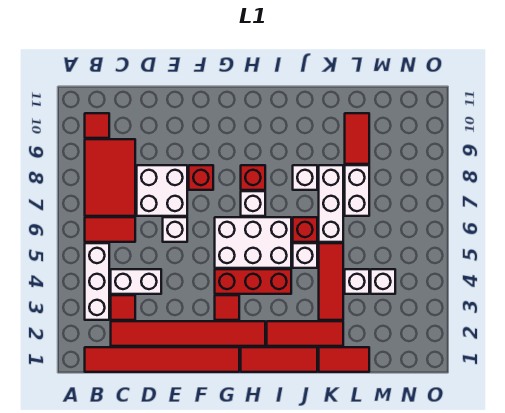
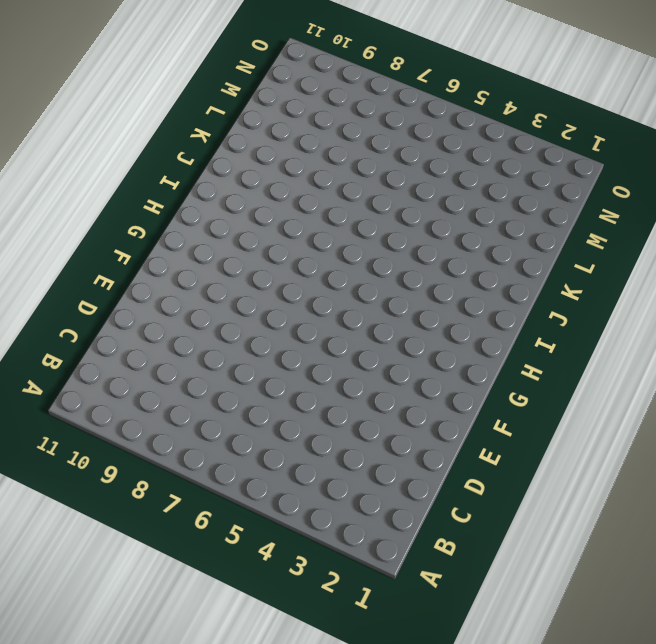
none -> red 1x6 tile [85,347,239,372]
none -> white 1x3 brick [85,243,109,320]
none -> red 1x2 tile [85,217,135,242]

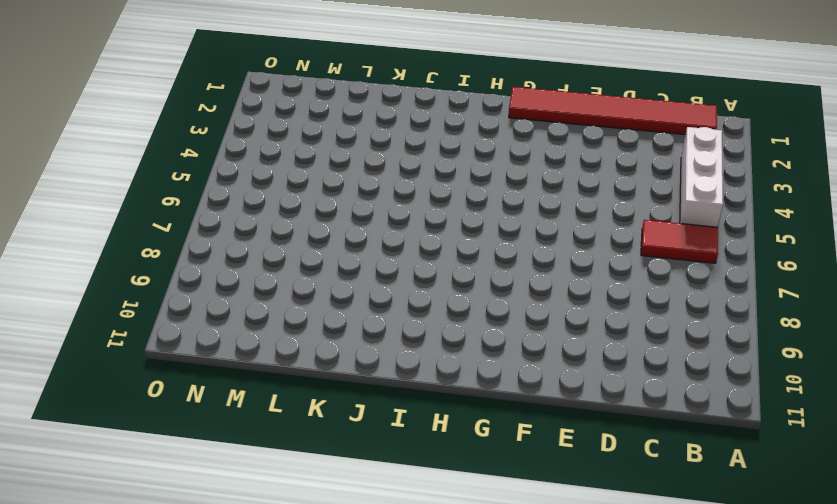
none -> red 2x3 tile [85,139,135,216]
none -> red 1x1 tile [85,113,109,138]
none -> red 1x6 tile [111,321,265,346]

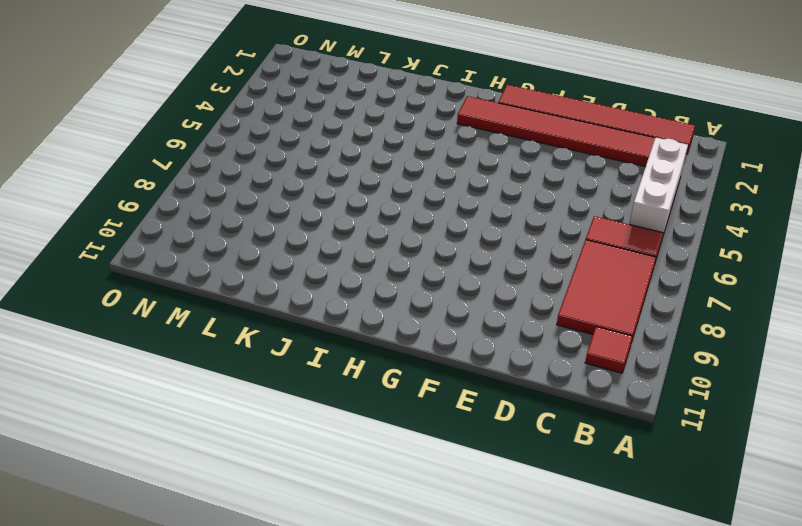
none -> red 1x1 tile [111,295,135,320]
none -> white 1x2 brick [111,269,161,294]
none -> white 2x2 brick [137,165,187,216]

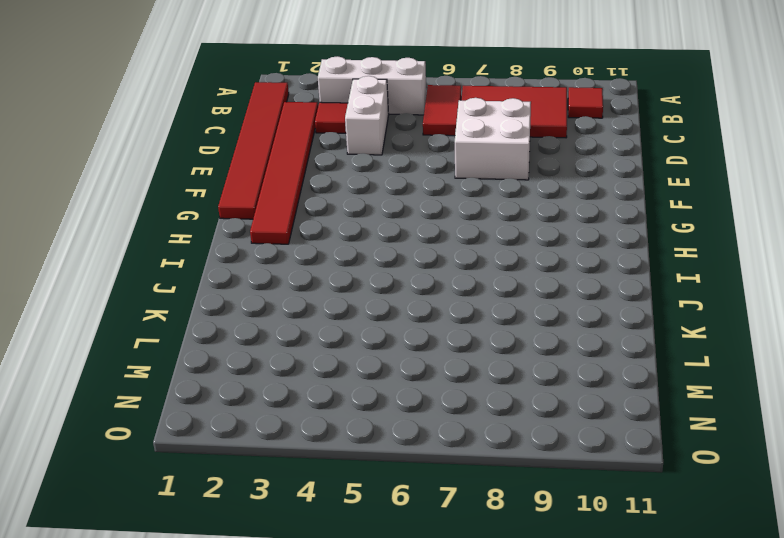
none -> white 1x1 brick [163,217,187,242]
none -> red 1x1 brick [189,165,213,190]
none -> red 1x1 tile [215,295,239,320]

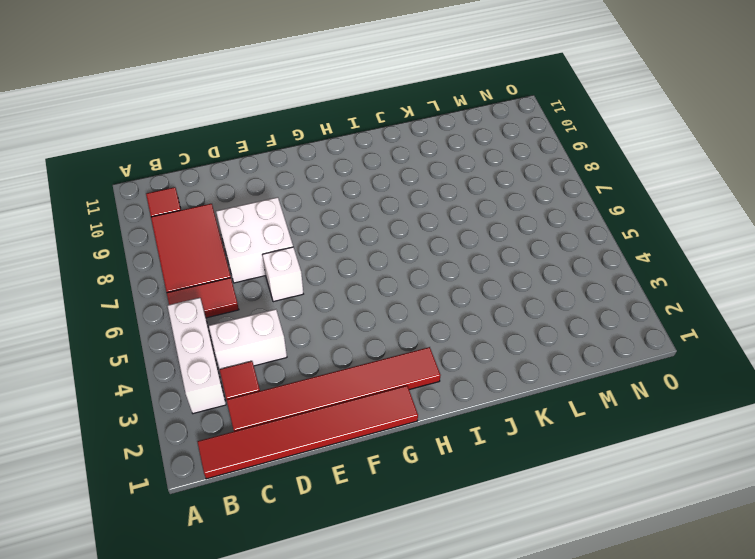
none -> red 1x1 brick [189,165,213,190]
none -> red 1x1 tile [215,295,239,320]
none -> red 1x3 brick [215,269,291,294]

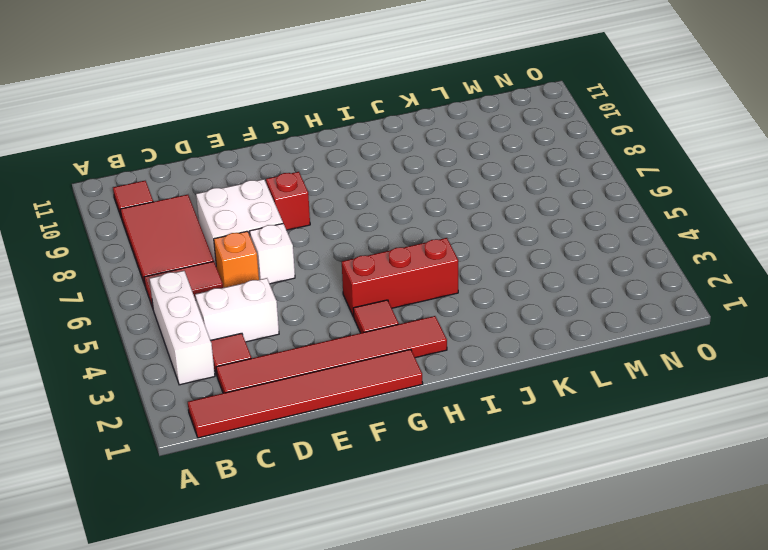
orange 1x1 brick [214,231,259,288] -> none
none -> white 2x3 brick [215,217,291,268]
none -> red 1x3 tile [241,347,317,372]
none -> white 1x1 brick [241,191,265,216]

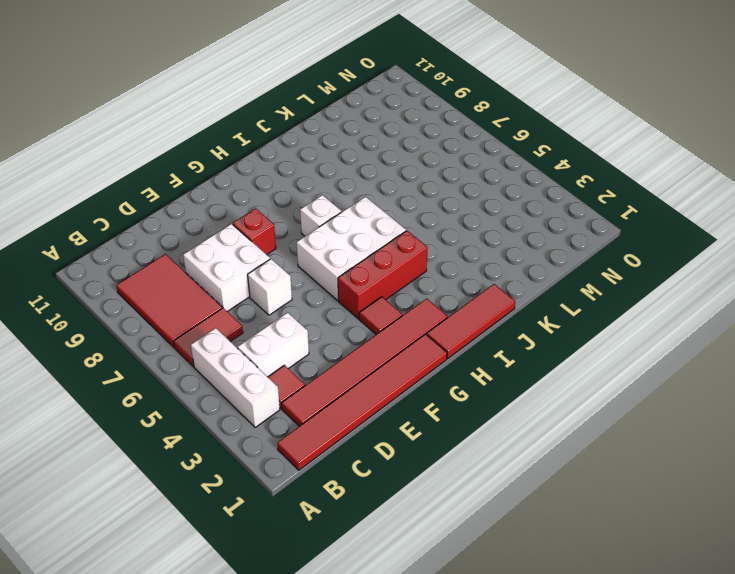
none -> red 1x1 tile [85,113,109,138]
none -> red 1x1 brick [241,165,265,190]
none -> red 1x3 tile [267,321,343,346]

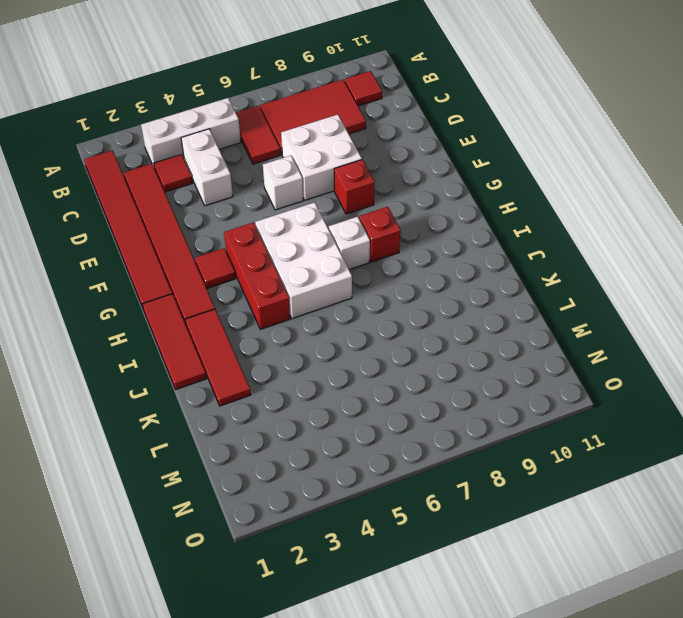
none -> white 1x1 brick [293,243,317,268]
none -> red 1x1 brick [293,217,317,242]
none -> white 1x1 brick [293,165,317,190]

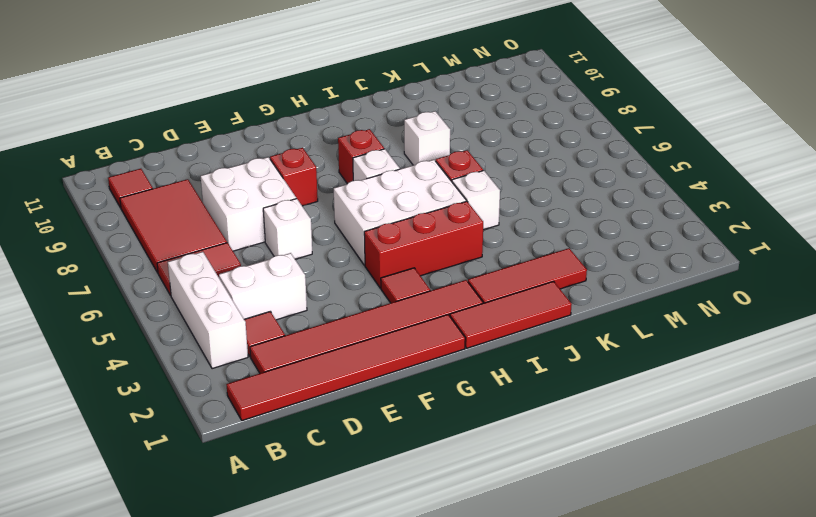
none -> red 1x2 tile [319,347,369,372]
none -> red 1x3 tile [319,243,343,320]
none -> white 1x3 brick [319,165,343,242]

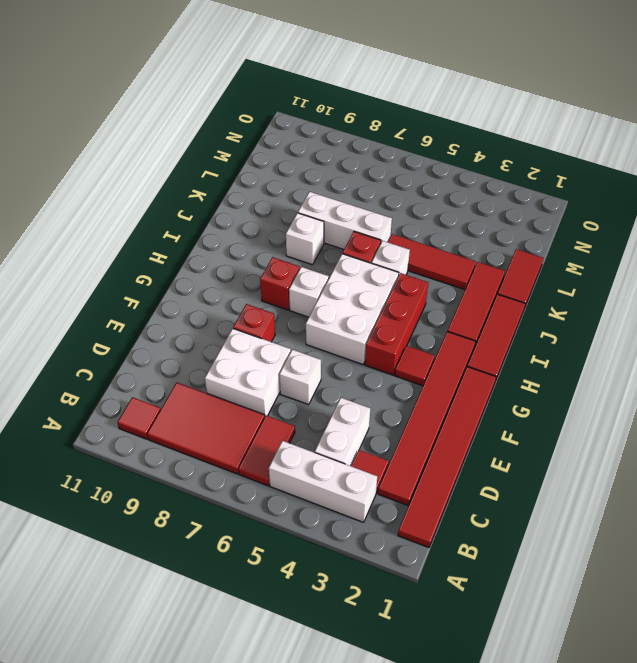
none -> white 1x1 brick [345,269,369,294]
none -> white 1x2 brick [345,165,369,216]
none -> red 1x2 tile [345,113,369,164]

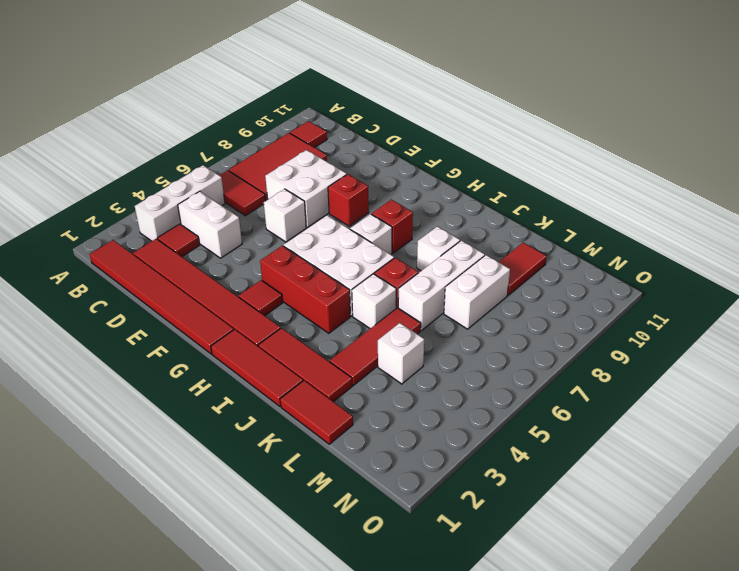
none -> white 1x1 brick [371,269,395,294]

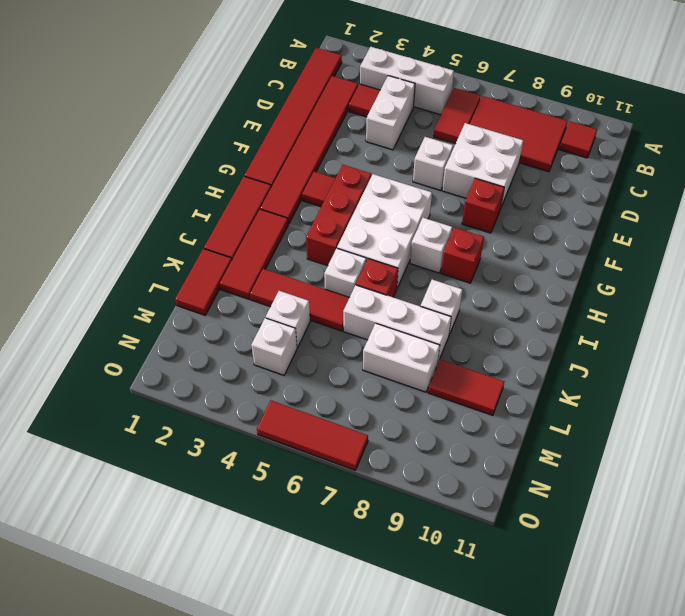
red 1x3 tile [257,401,368,470] -> none

